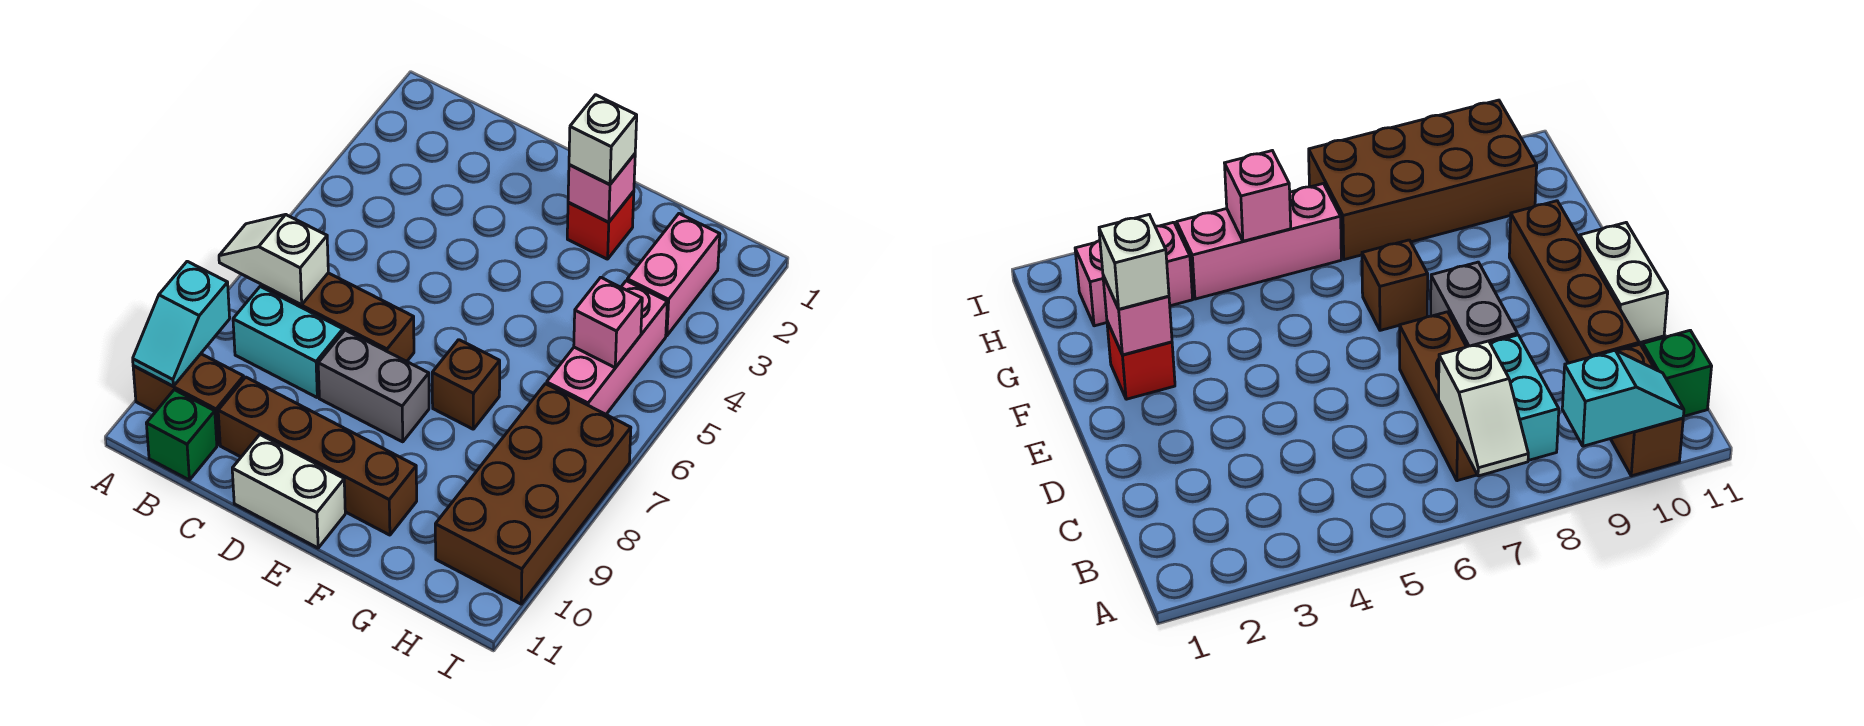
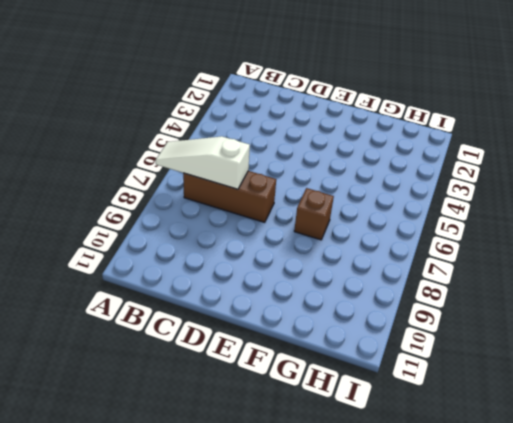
white 1x3 slope [156,136,250,189] -> white 1x2 slope [219,215,328,305]
none -> brown 1x2 brick [133,354,244,445]
none -> cyan 1x2 brick [233,287,343,397]
none -> green 1x1 brick [146,390,217,480]

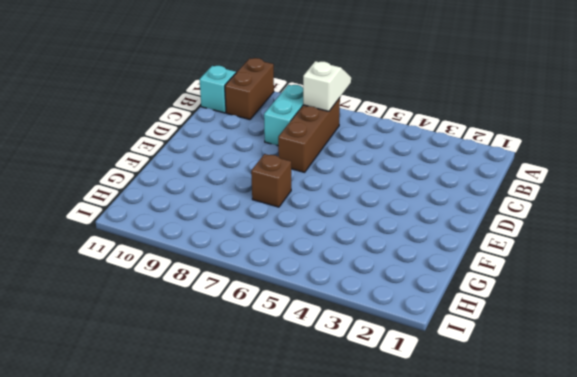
cyan 1x1 brick [200,66,236,113] -> green 1x1 brick [146,390,217,480]
none -> brown 1x4 brick [218,377,417,535]
none -> grey 1x2 brick [318,330,429,442]
none -> white 1x2 brick [232,435,345,548]

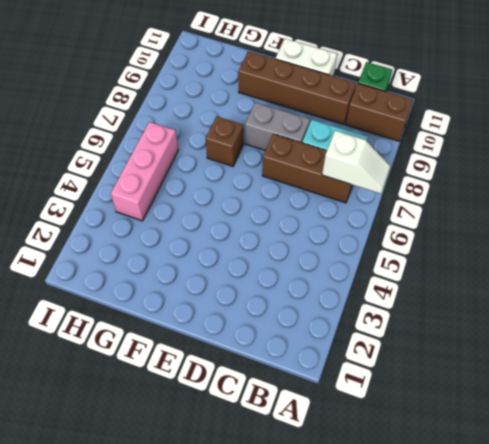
none -> red 1x1 brick [567,191,634,259]
none -> pink 1x2 brick [627,214,720,336]
none -> brown 2x4 brick [435,384,631,604]

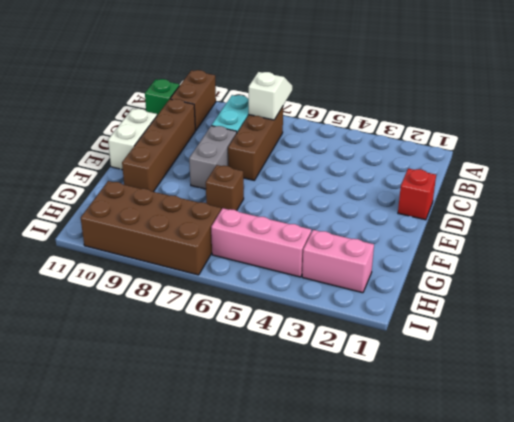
red 1x1 brick [398,169,436,220] -> red 1x1 brick moved to [567,191,634,259]
none -> cyan 1x2 slope [133,261,230,386]
none -> pink 1x1 brick [568,154,635,222]
none -> pink 1x1 brick [574,277,642,368]

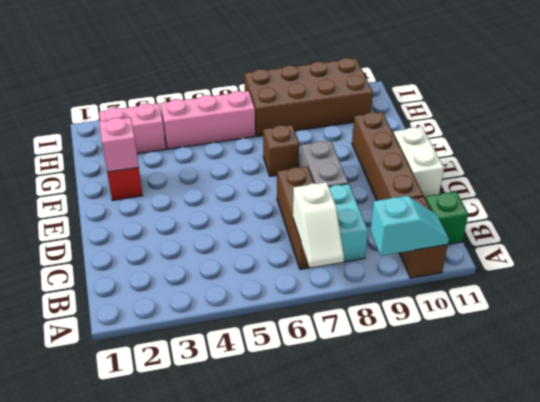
none -> pink 1x1 brick [574,277,642,368]
none -> white 1x1 brick [569,95,637,185]

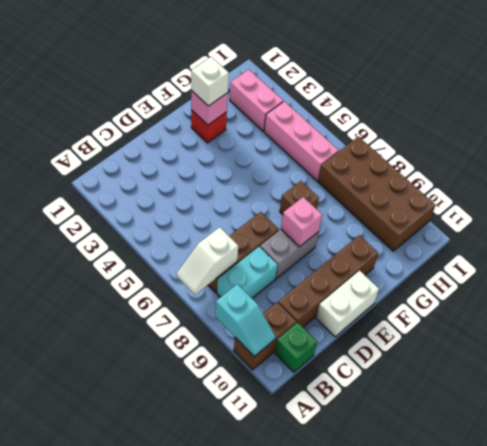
pink 1x1 brick [281,197,322,247] -> pink 1x1 brick moved to [574,277,642,368]

